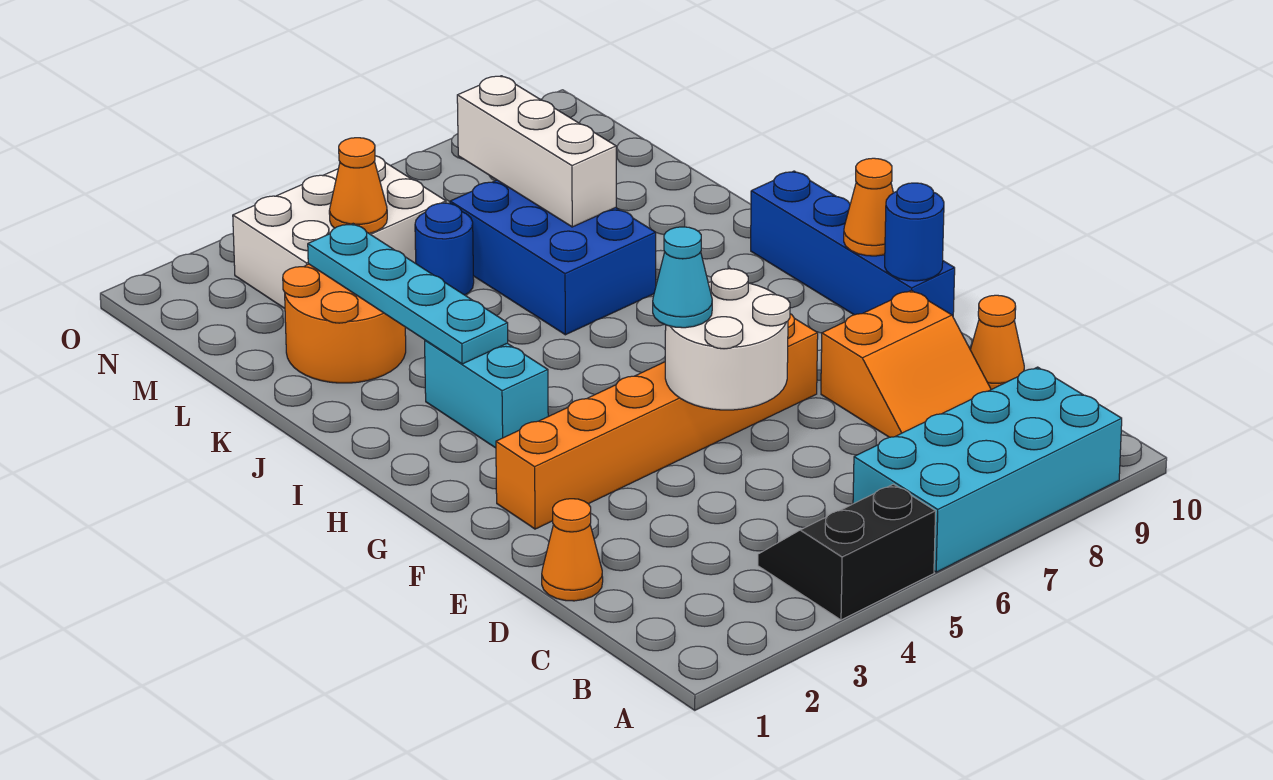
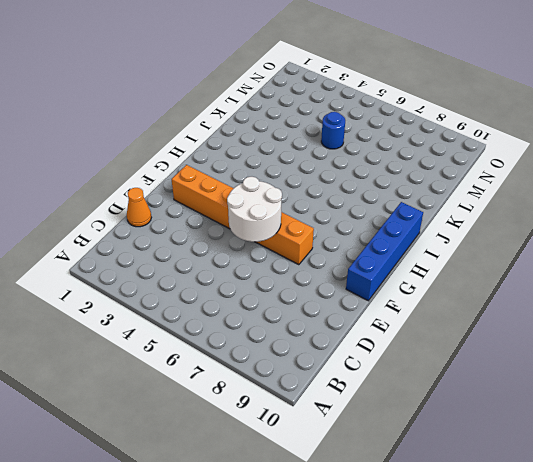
none -> black 2x2 slope [758,484,936,620]
none -> cyan 2x4 brick [853,367,1122,572]
none -> orange 2x2 slope [821,290,991,437]

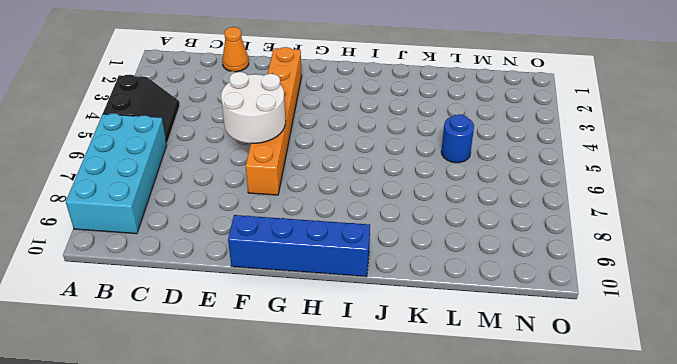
none -> orange 2x2 slope [821,290,991,437]
none -> orange 1x1 cone [971,295,1024,390]
none -> cyan 1x2 brick [425,340,548,448]

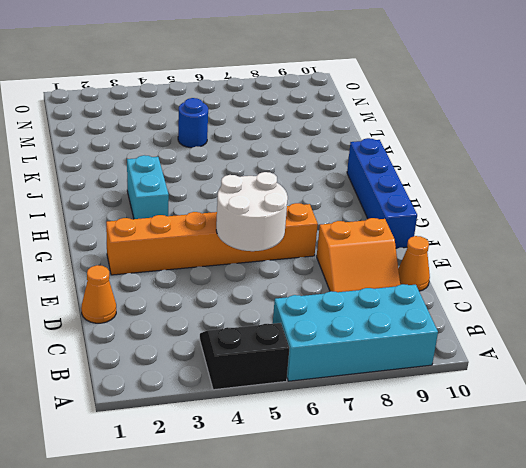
none -> blue 2x3 brick [450,180,656,335]
none -> orange 2x2 round brick [283,264,406,383]
none -> white 2x3 brick [233,156,446,308]

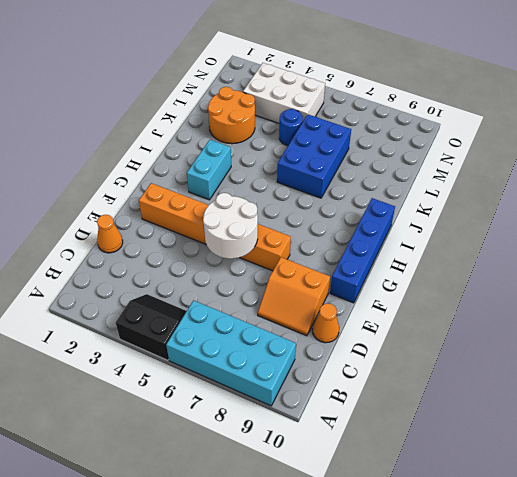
none -> blue 1x1 round brick [885,183,944,281]
none -> orange 1x1 cone [844,158,893,256]
none -> cyan 1x4 plate [308,224,508,364]

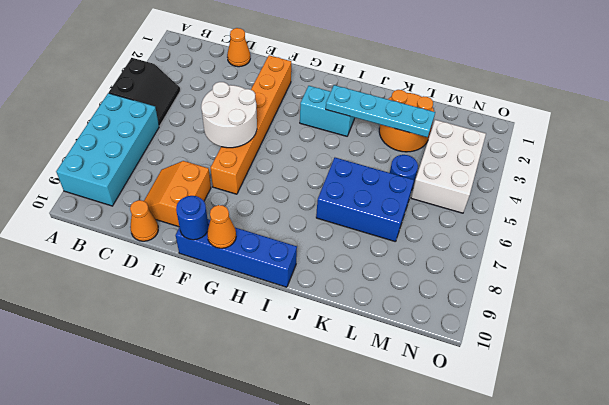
none -> white 1x3 brick [457,76,616,227]
none -> orange 1x1 cone [329,138,387,233]
none -> cyan 1x1 cone [653,227,712,328]

